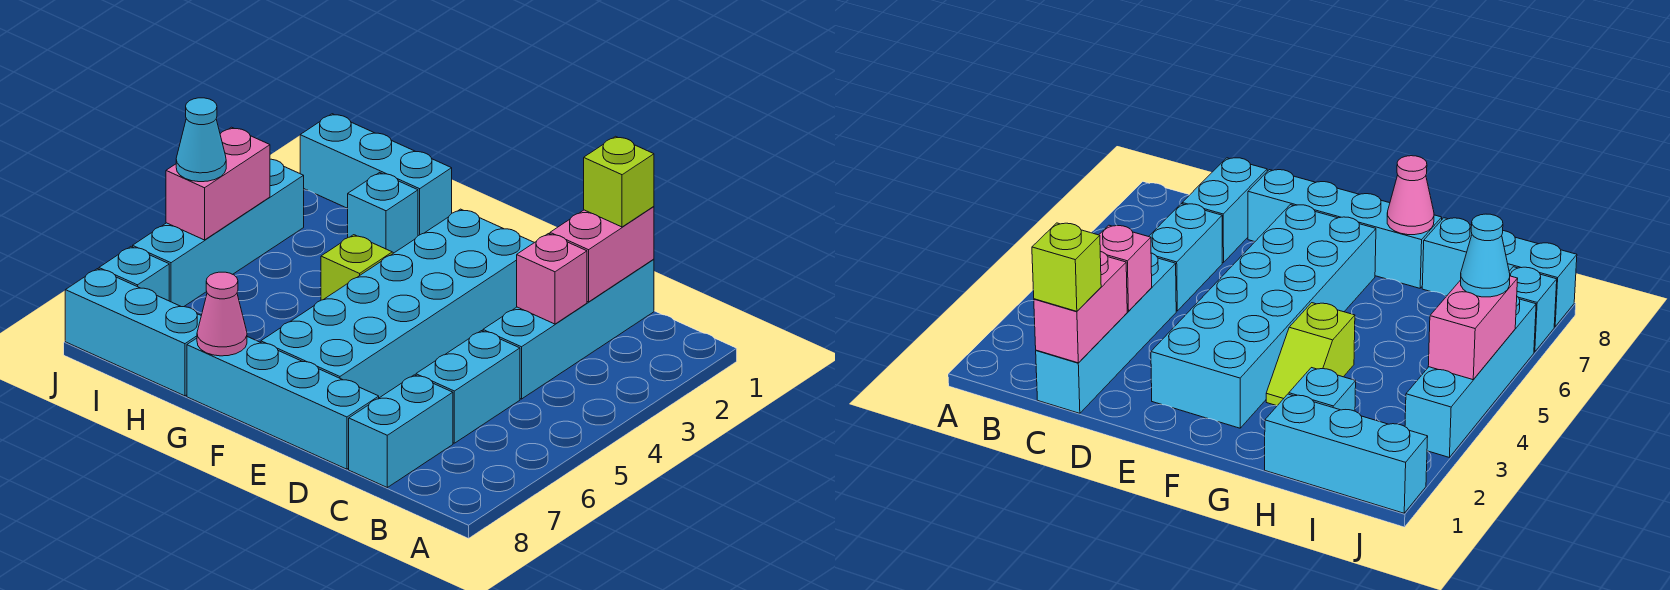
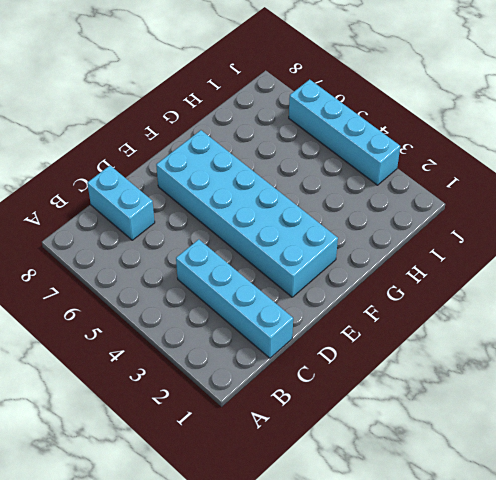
none -> cyan 1x2 brick [416,331,520,443]
none -> cyan 1x4 brick [187,337,379,469]
none -> lime 1x2 slope [321,235,393,300]

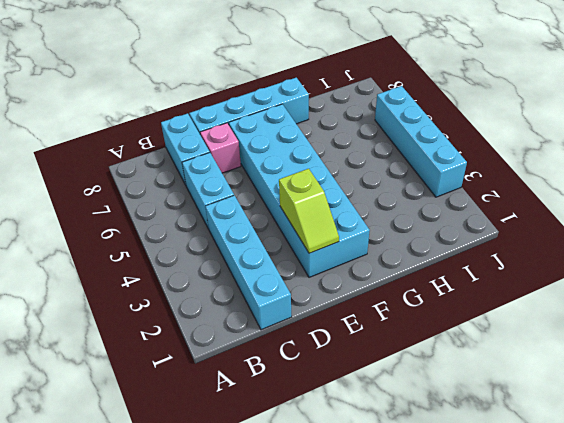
pink 1x1 brick [200,123,241,173] -> pink 1x1 brick moved to [517,234,587,324]
lime 1x2 slope [279,169,339,253] -> lime 1x2 slope moved to [321,235,393,300]
none -> cyan 1x3 brick [300,114,452,236]
none -> cyan 1x1 brick [347,173,418,253]
none -> cyan 1x3 brick [65,269,201,396]

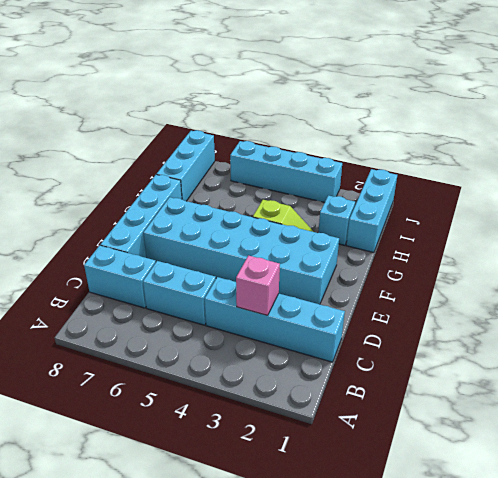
none -> cyan 1x1 brick [99,247,169,301]
none -> pink 1x2 brick [550,207,654,302]
none -> pink 1x1 cone [197,272,247,356]

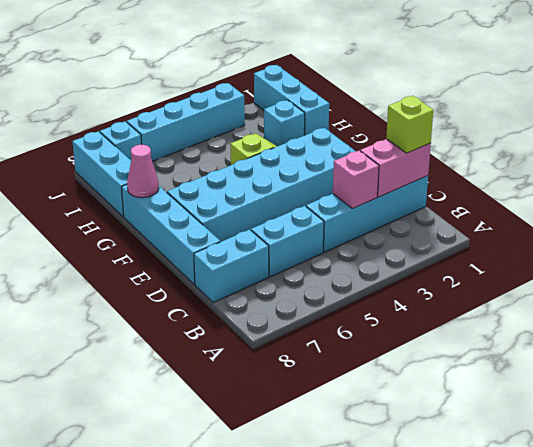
none -> pink 1x2 brick [166,127,270,240]
none -> cyan 1x1 cone [176,98,226,182]

